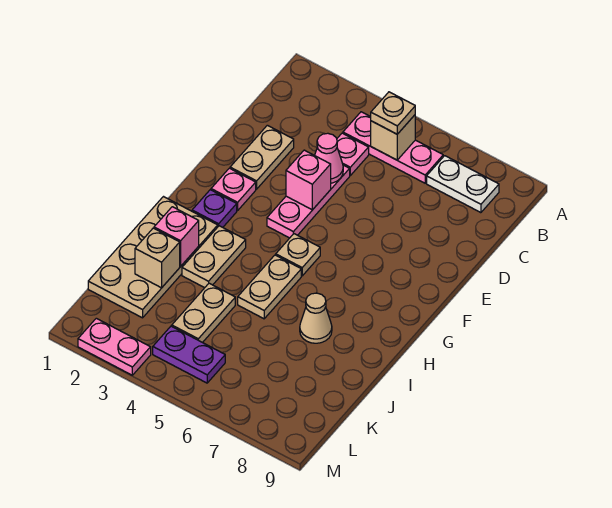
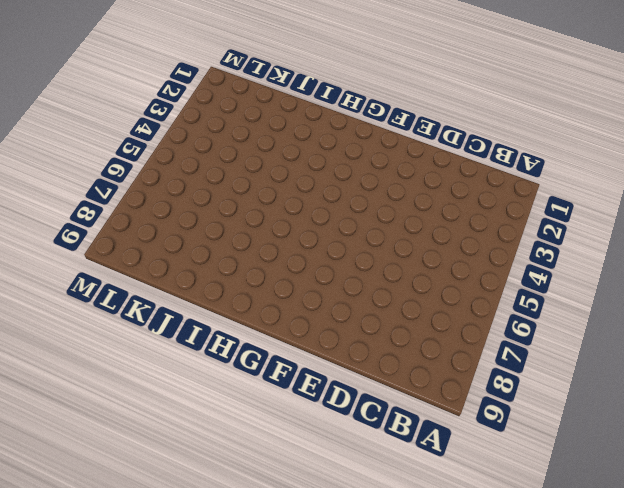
none -> pink 1x3 plate [343,112,443,183]
none -> white 1x2 plate [427,156,499,213]
none -> pink 1x1 plate [337,133,369,175]

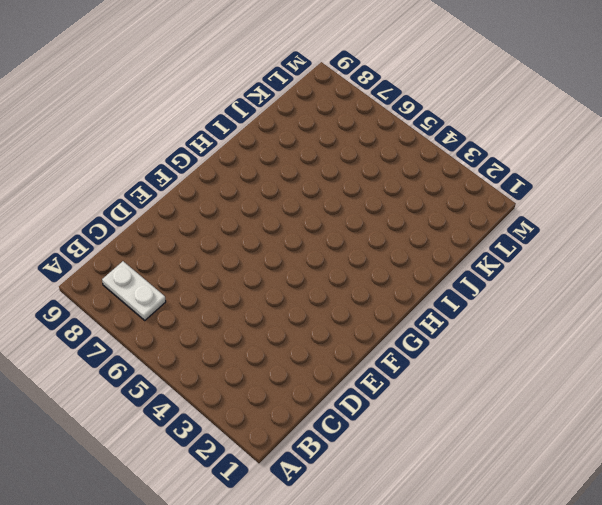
none -> pink 1x3 plate [343,112,443,183]
none -> pink 1x1 plate [337,133,369,175]
none -> tan 1x2 plate [230,125,294,189]

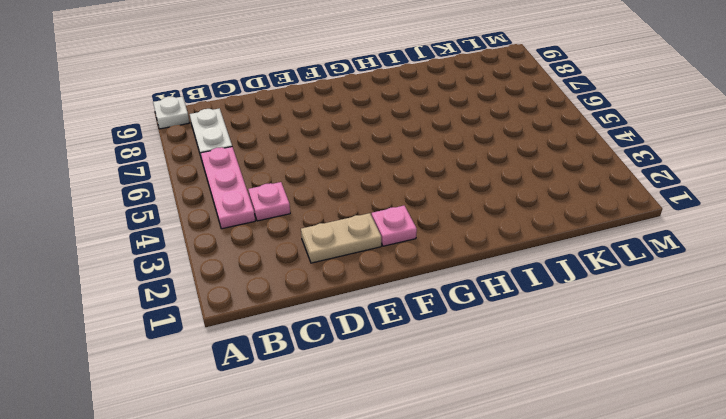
white 1x1 plate [153,96,189,129] -> none
none -> pink 1x3 plate [267,165,350,238]
none -> purple 1x1 plate [192,190,237,227]
none -> tan 1x1 plate [276,234,320,276]

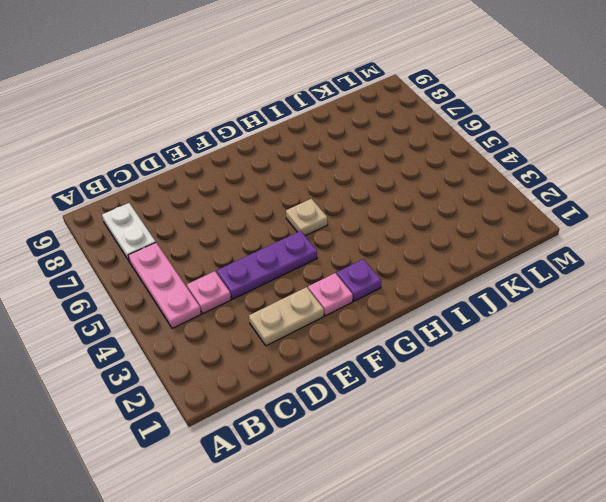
purple 1x3 plate [217,231,317,299] -> pink 1x3 plate [267,165,350,238]
none -> tan 2x4 plate [88,197,218,318]
none -> tan 1x2 plate [182,226,246,288]
none -> tan 1x2 plate [238,255,301,319]

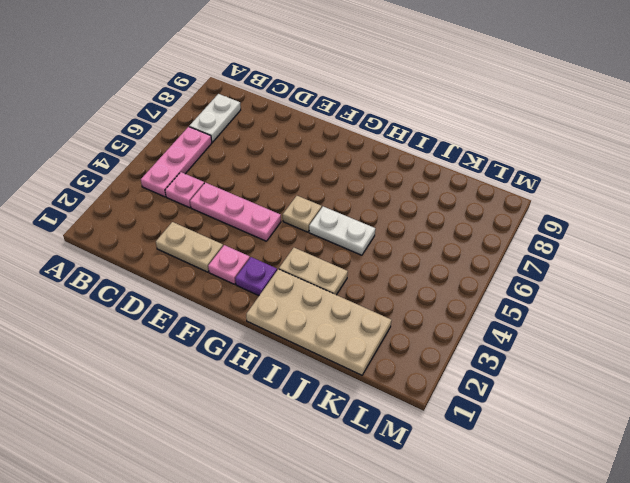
white 1x2 plate [309,207,375,255] -> tan 1x2 plate [238,255,301,319]
none -> tan 1x1 cone [300,293,332,343]
none -> tan 1x2 plate [172,283,235,343]
none -> purple 1x2 plate [153,326,225,383]

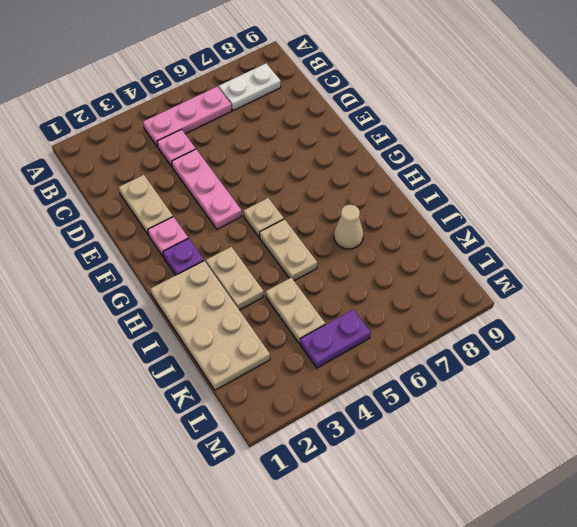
none -> pink 1x2 plate [78,318,151,375]
none -> tan 1x1 brick [371,115,415,160]
none -> pink 1x1 cone [315,133,343,183]

